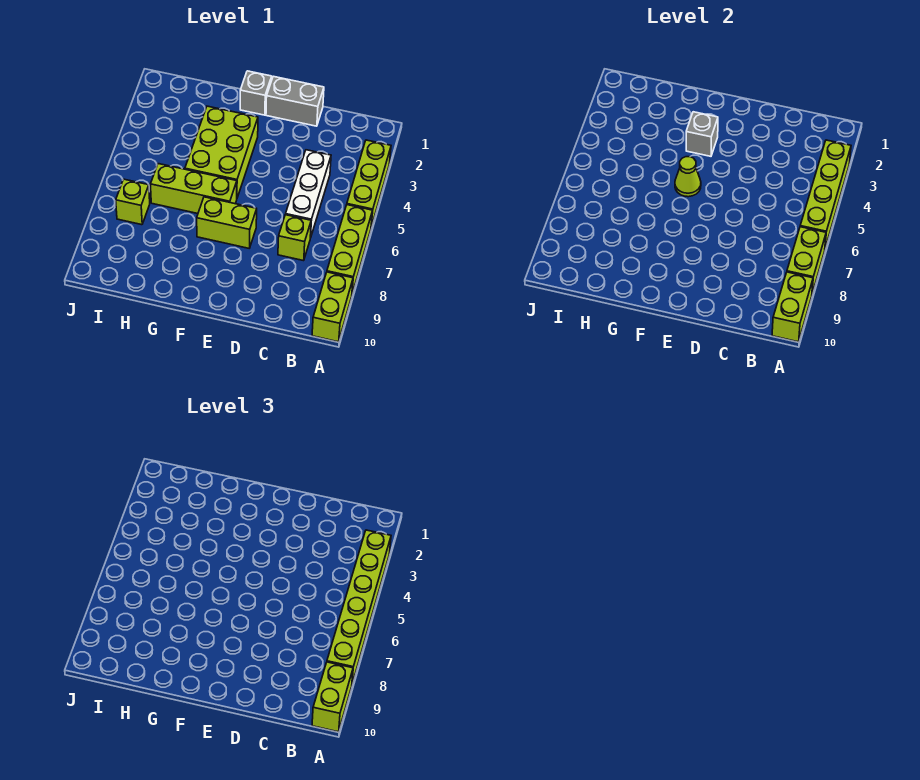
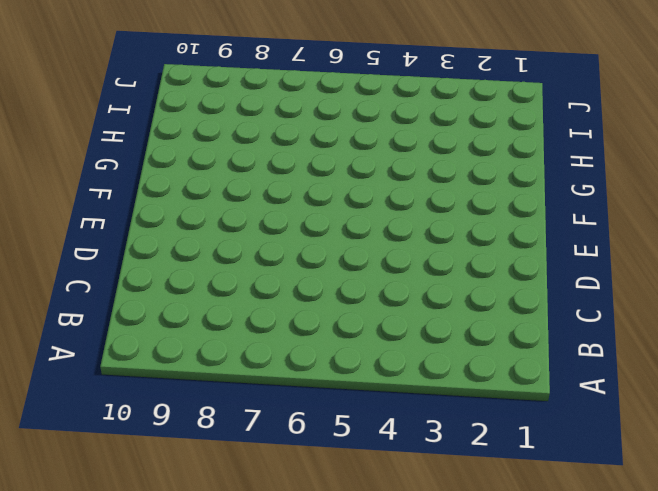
none -> lime 1x3 brick [347,140,391,227]
none -> lime 1x3 brick [327,205,373,294]
none -> lime 1x2 brick [312,272,353,342]

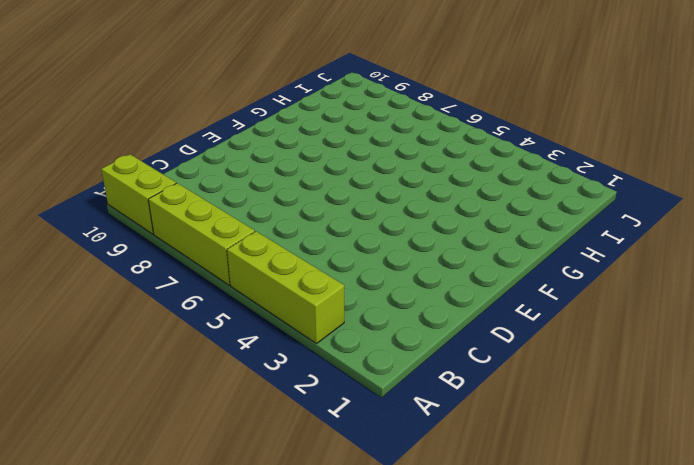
none -> white 1x3 brick [286,150,331,238]
none -> lime 1x1 brick [278,215,311,261]
none -> grey 1x2 brick [266,76,324,126]

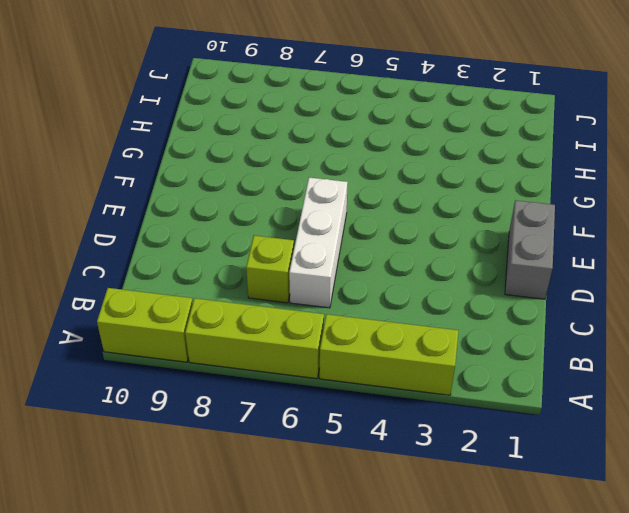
white 1x3 brick [289,178,348,308] -> white 1x3 brick turned to [286,150,331,238]
none -> lime 1x2 brick [197,197,257,248]
none -> grey 1x1 brick [240,71,272,115]
none -> lime 2x3 brick [185,106,258,198]

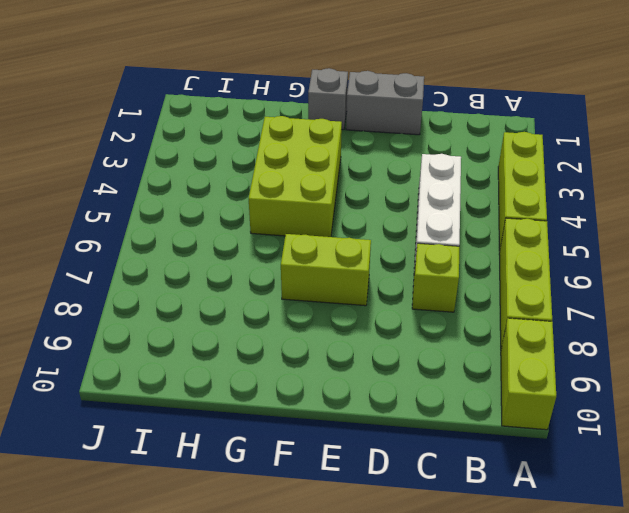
none -> lime 1x3 brick [150,164,237,214]
none -> lime 1x1 brick [116,179,150,225]
none -> lime 1x4 brick [800,140,851,248]

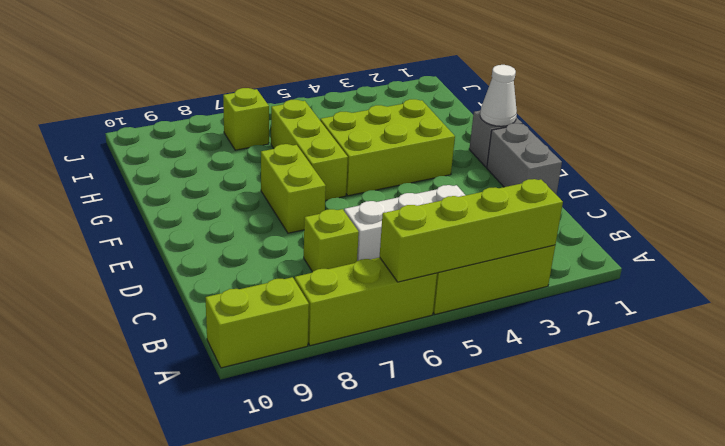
white 1x1 cone [480,65,517,126] -> none
none -> lime 1x2 brick [787,227,826,294]
none -> lime 1x2 brick [772,272,813,342]
none -> grey 1x1 brick [686,112,718,156]

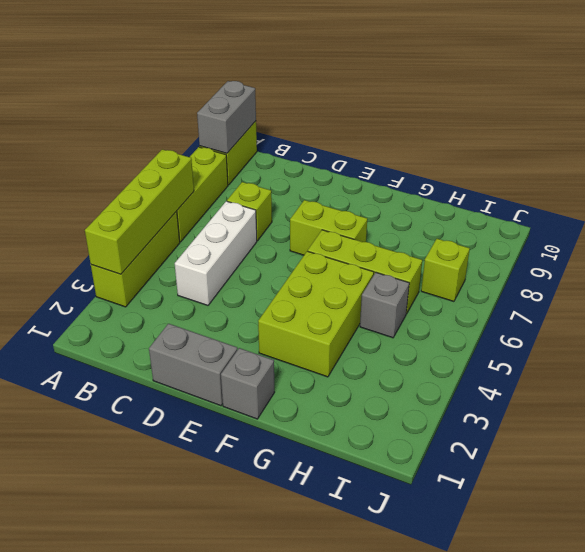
grey 1x2 brick [197,81,256,153] -> lime 1x2 brick [772,272,813,342]
grey 1x1 brick [360,273,409,338] -> grey 1x1 brick moved to [686,112,718,156]
none -> lime 1x2 brick [787,227,826,294]
none -> lime 1x1 cone [675,157,701,197]
none -> lime 1x6 brick [327,530,391,684]

